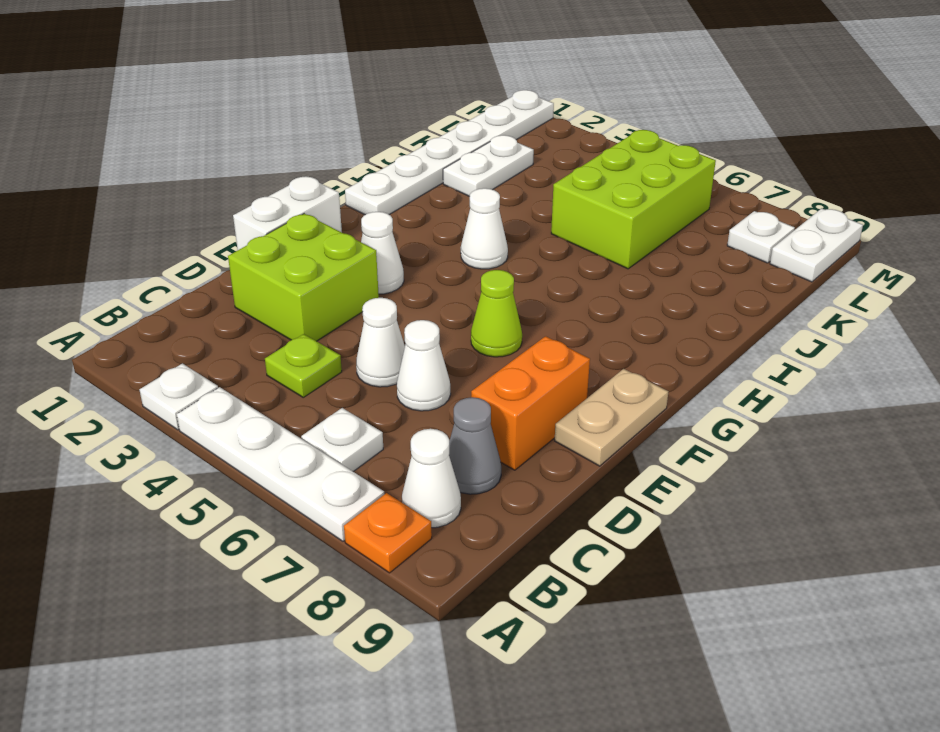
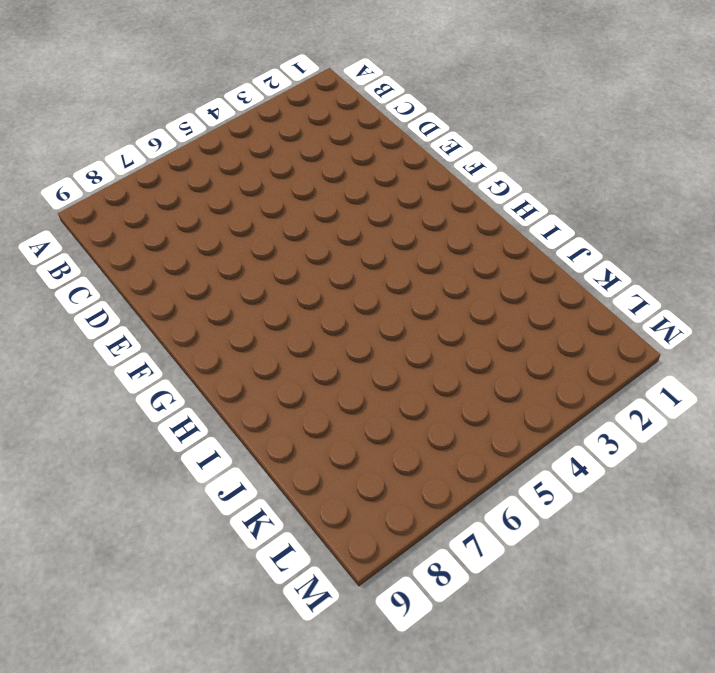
none -> white 1x1 plate [140,363,218,430]
none -> white 1x4 plate [177,387,384,541]
none -> orange 1x1 plate [344,493,432,573]

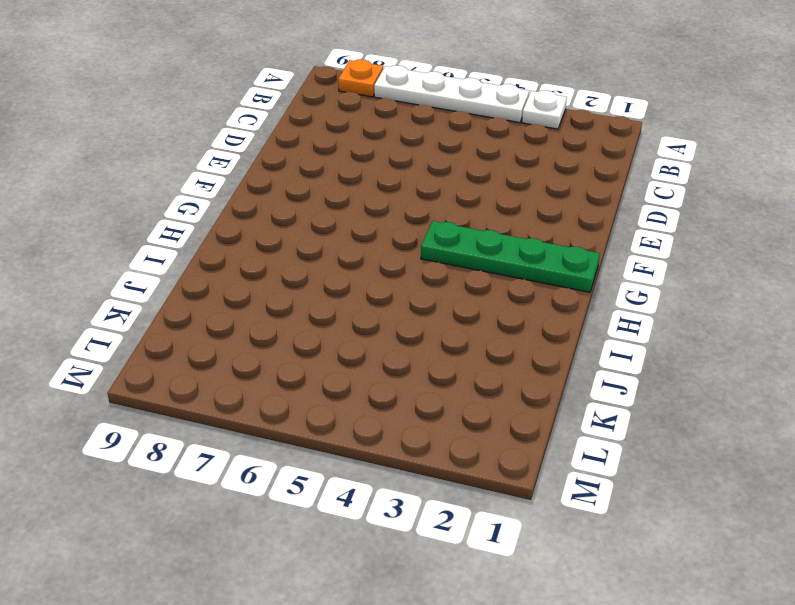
green 1x4 plate [421,221,600,292] -> none
none -> white 1x1 plate [301,408,383,471]
none -> white 1x1 cone [402,429,461,528]
none -> lime 1x1 plate [265,334,342,397]

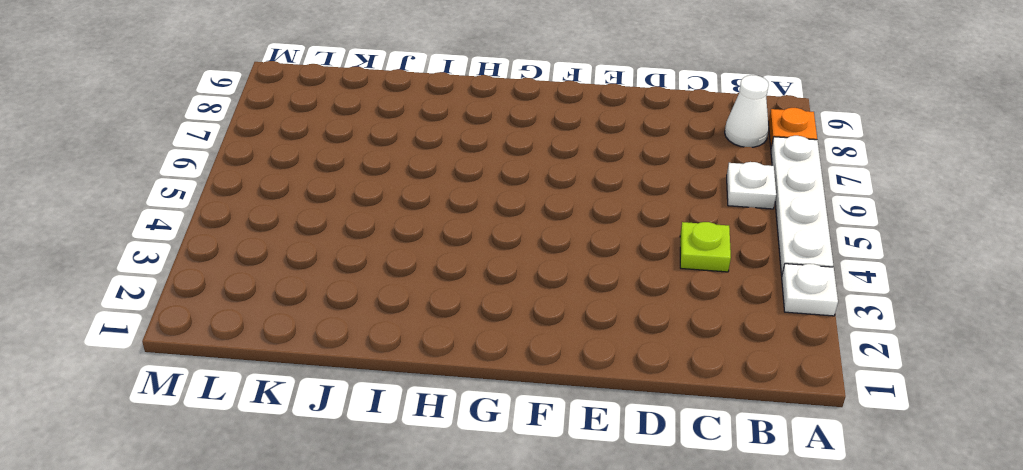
none -> grey 1x1 cone [449,397,501,494]
none -> lime 2x2 brick [228,214,379,341]
none -> white 1x1 cone [356,298,405,387]

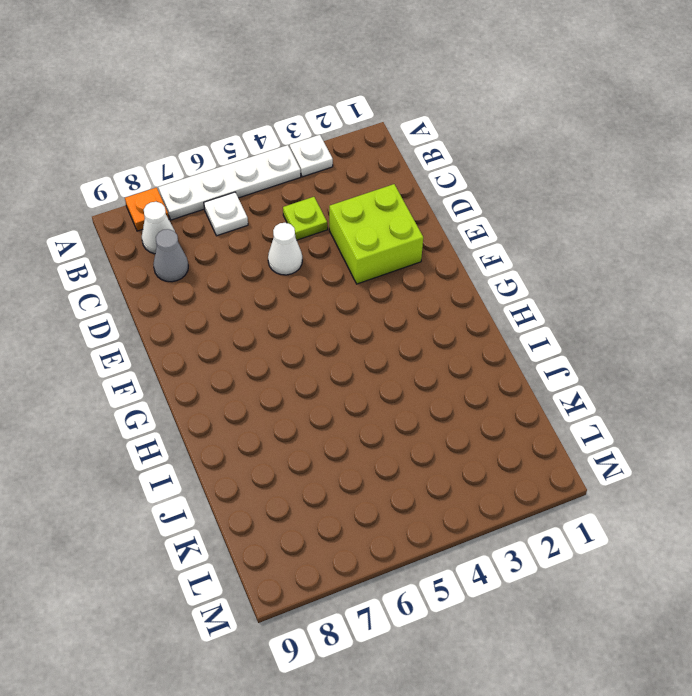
none -> white 1x1 cone [397,320,451,411]
none -> orange 1x2 brick [471,336,590,470]
none -> white 1x2 brick [233,177,342,250]

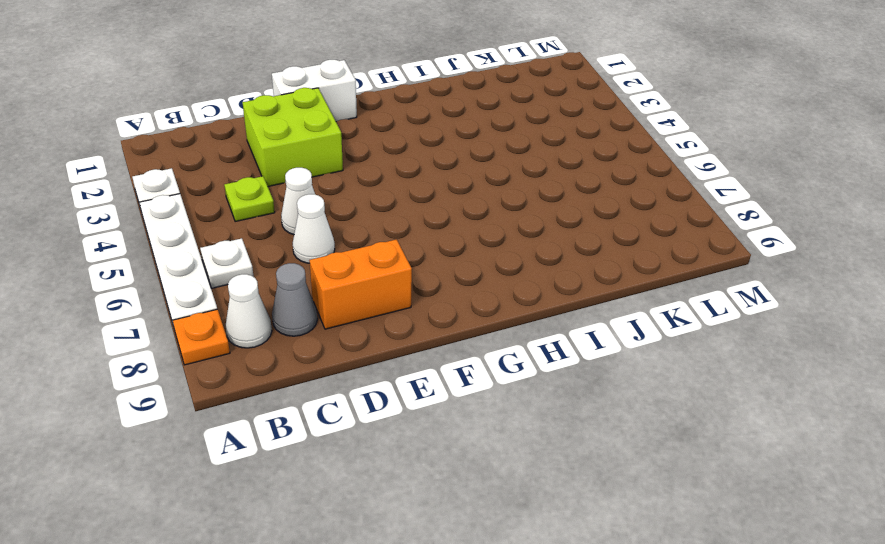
none -> tan 1x2 plate [555,369,668,466]
none -> white 1x1 cone [361,212,404,294]
none -> lime 1x1 cone [471,270,522,357]

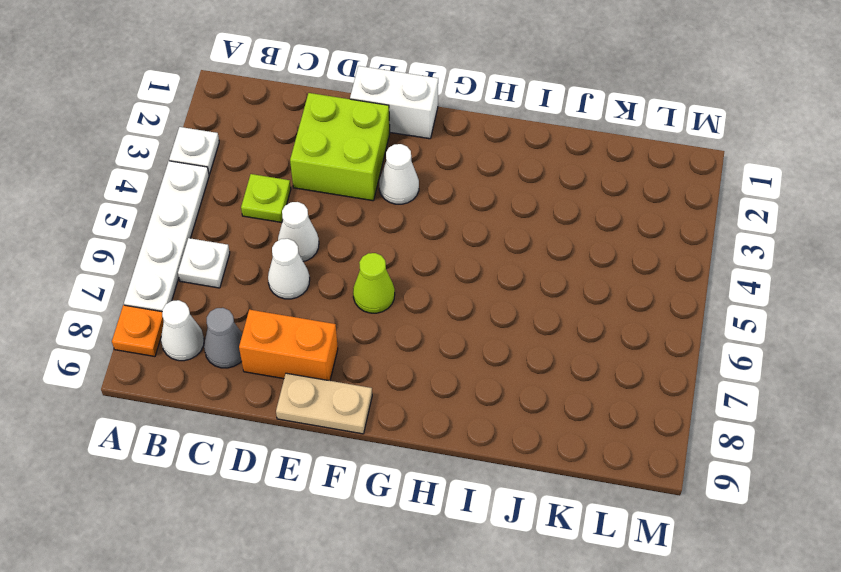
none -> white 1x6 plate [345,90,554,215]
none -> white 1x1 cone [461,188,508,269]
none -> white 1x2 plate [443,135,534,196]

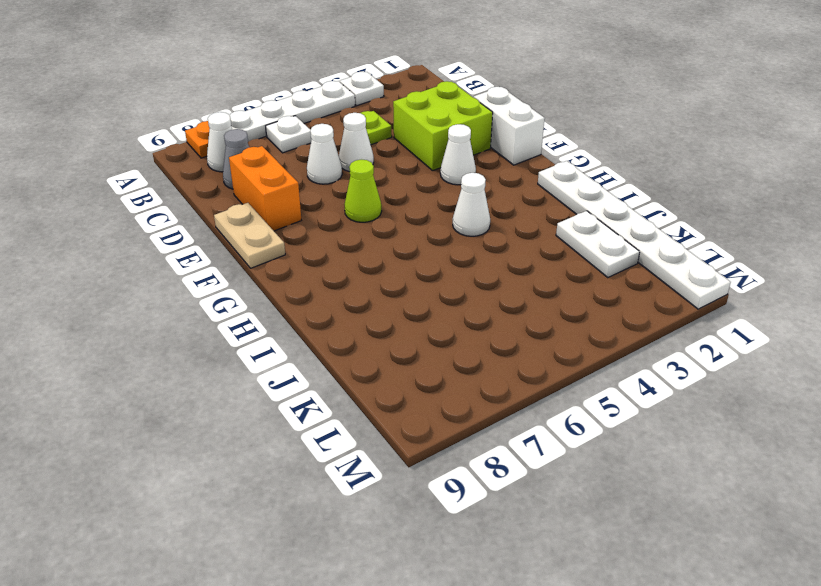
none -> lime 2x3 brick [551,130,716,269]
none -> white 1x1 plate [727,211,795,263]
none -> white 1x2 plate [770,208,863,282]

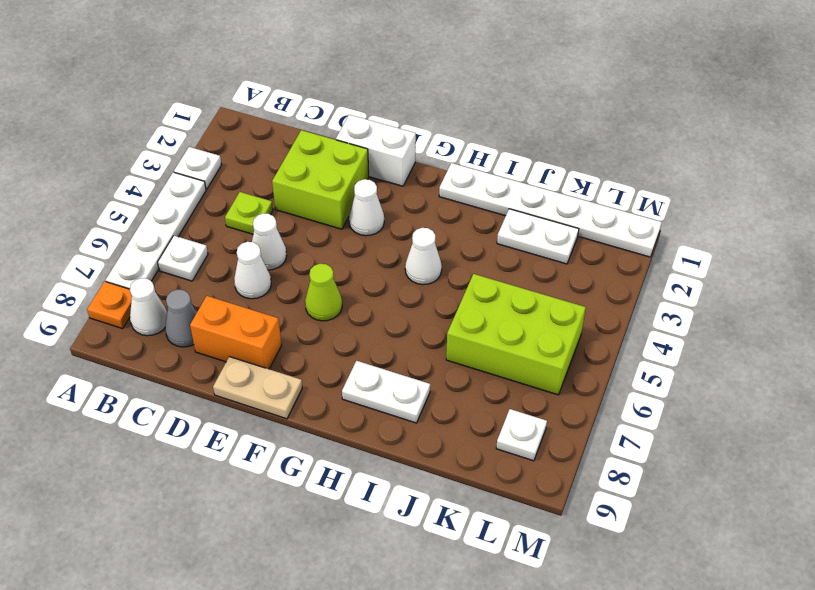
white 1x2 plate [342,361,430,423] -> white 1x2 plate moved to [770,208,863,282]

